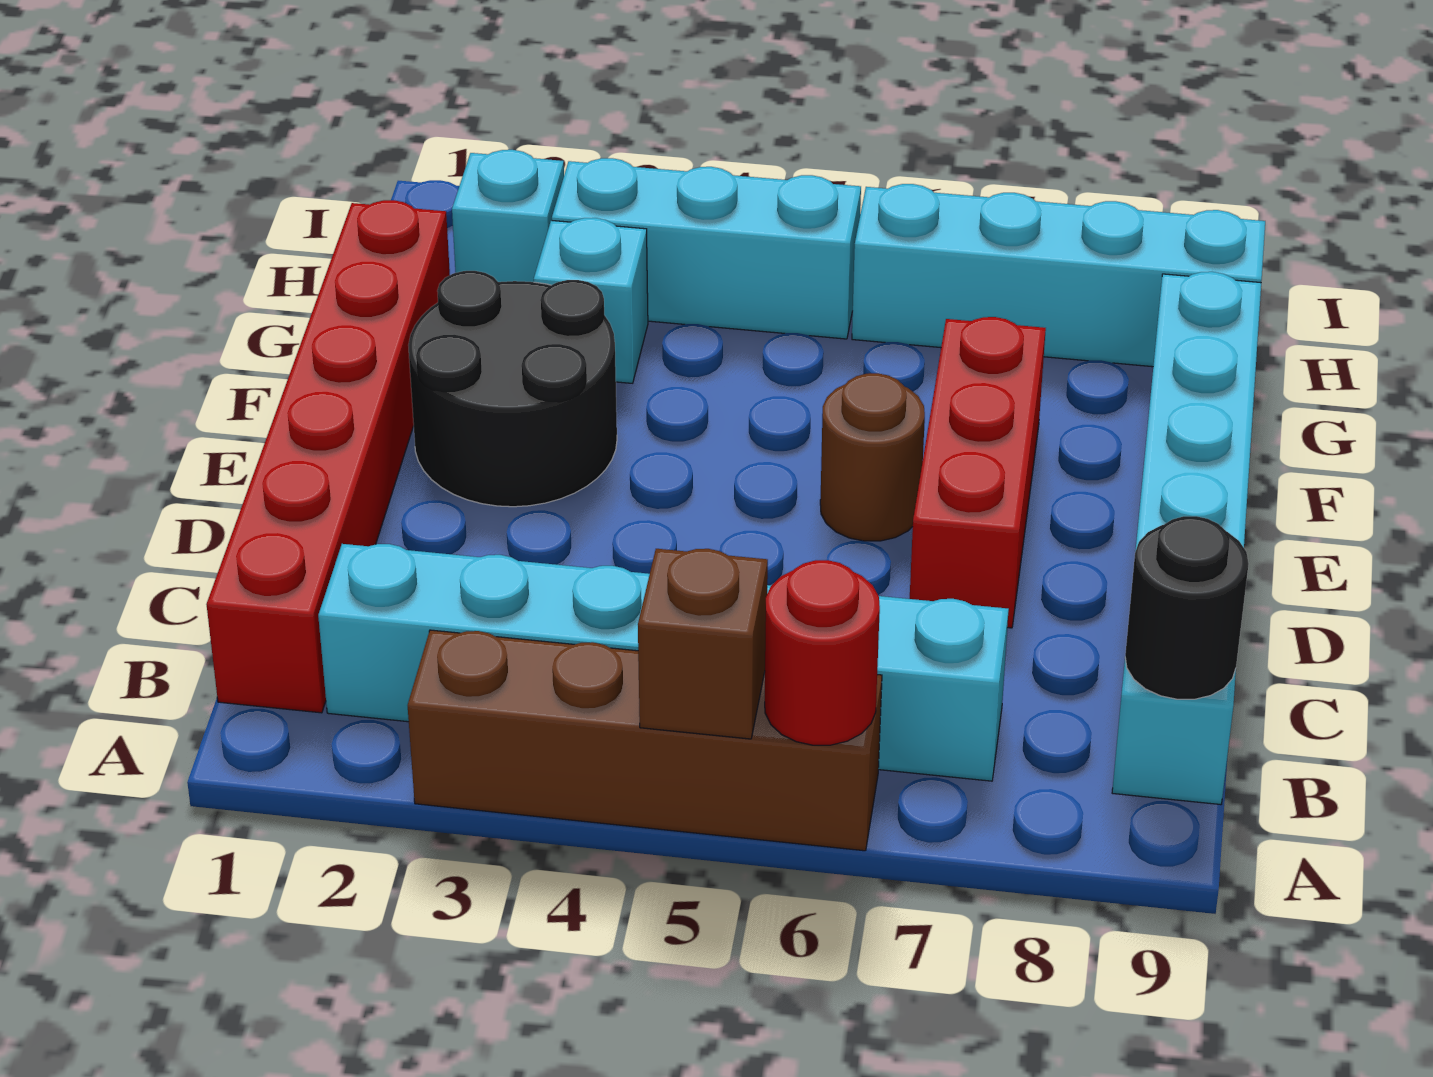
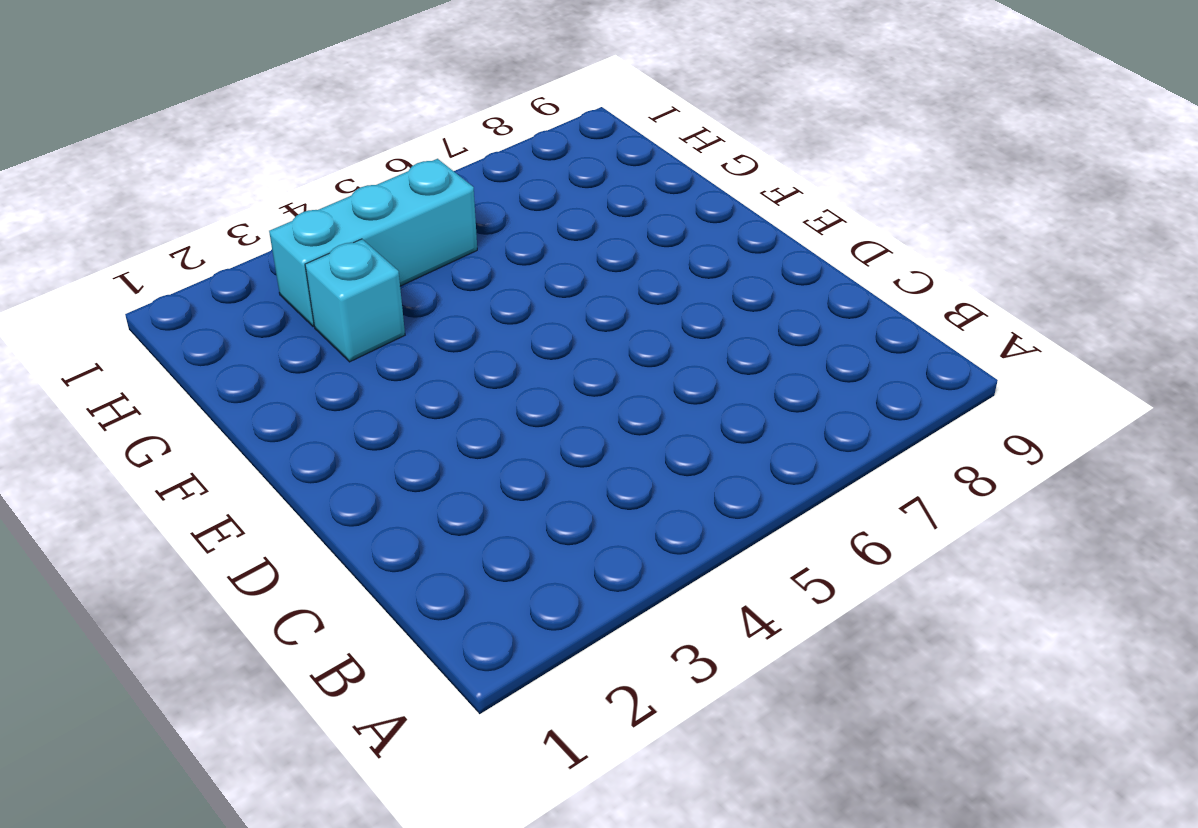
none -> brown 1x4 brick [408,630,882,851]
none -> red 1x6 brick [206,200,450,713]
none -> cyan 1x6 brick [318,544,1009,781]

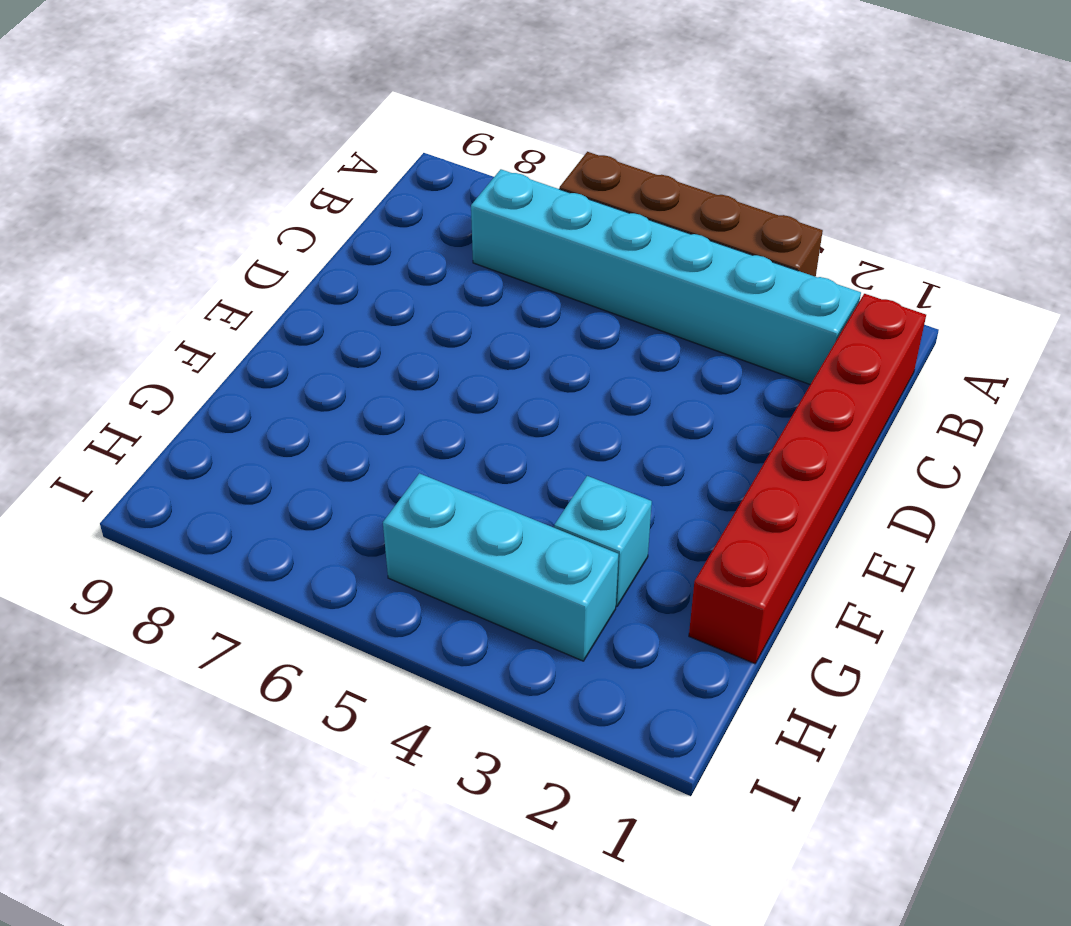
none -> cyan 1x6 brick [1112,272,1261,805]
none -> red 1x3 brick [910,317,1046,628]
none -> black 2x2 round brick [408,271,617,507]

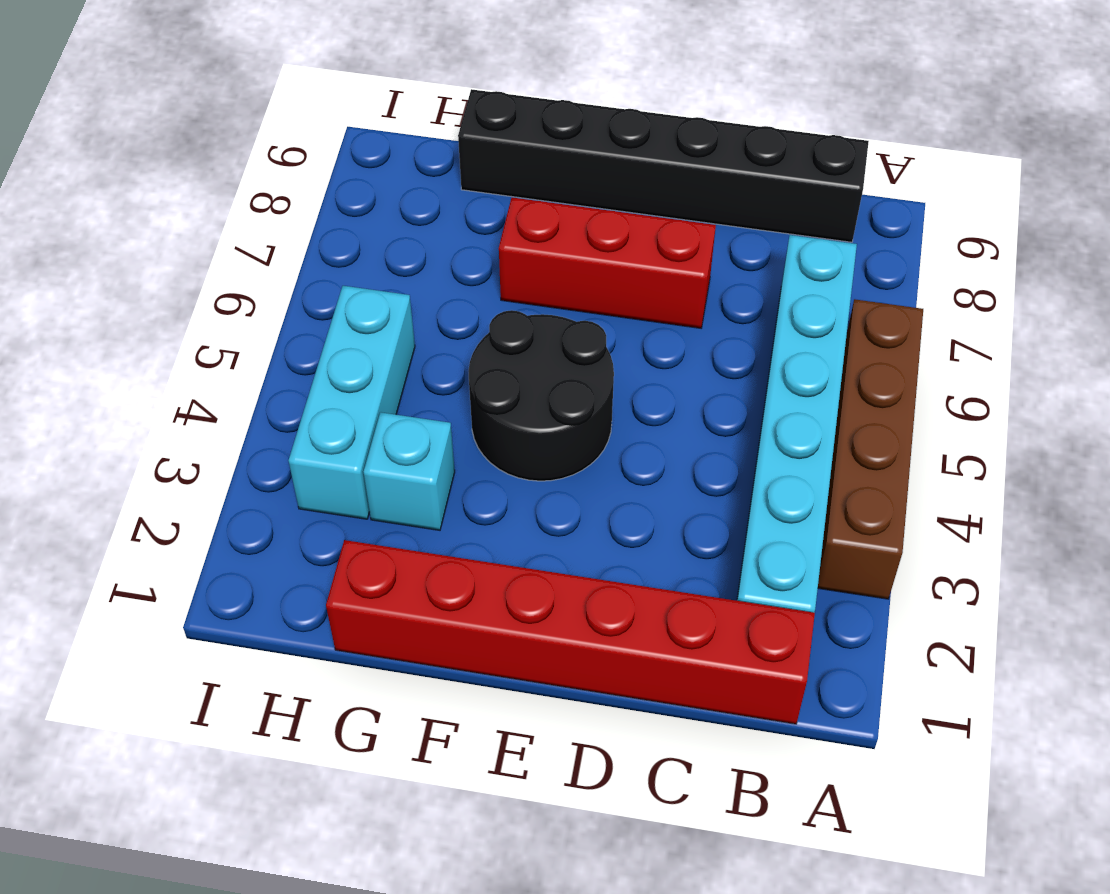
black 1x6 brick [458,89,869,242] -> cyan 1x6 brick [1112,272,1261,805]
black 2x2 round brick [468,310,614,481] -> black 2x2 round brick moved to [408,271,617,507]
none -> brown 1x1 round brick [820,373,925,541]
none -> cyan 1x1 brick [452,150,564,282]
none -> cyan 1x4 brick [852,184,1265,367]

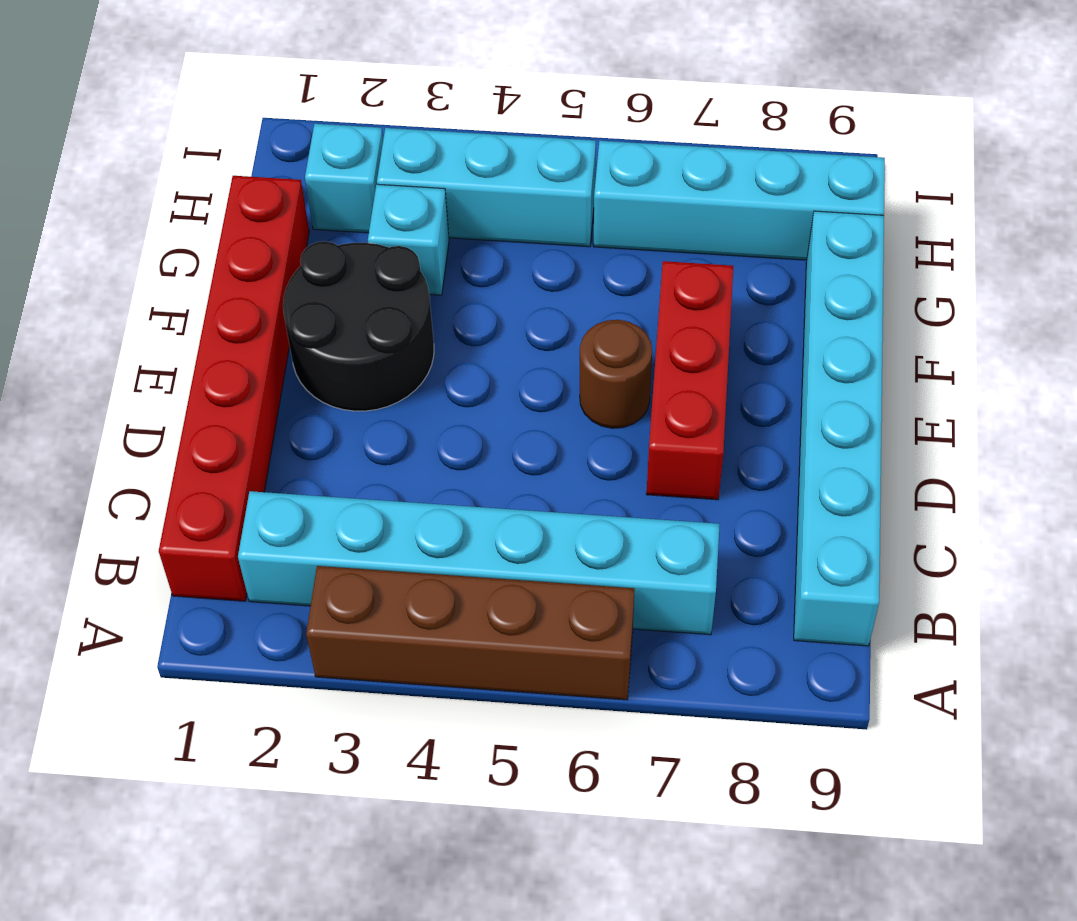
none -> brown 1x1 brick [638,549,768,739]
none -> red 1x1 round brick [765,560,880,745]
none -> black 1x1 round brick [1125,516,1249,699]

